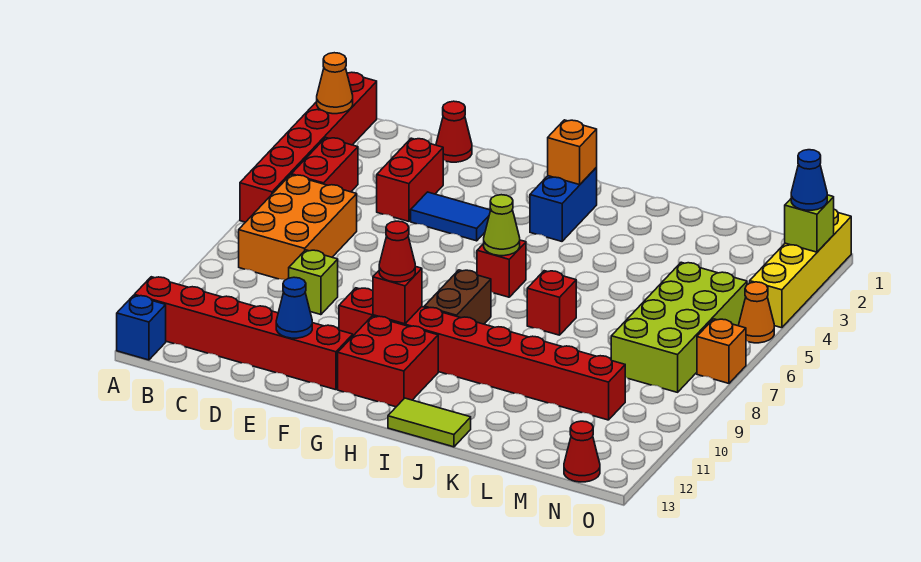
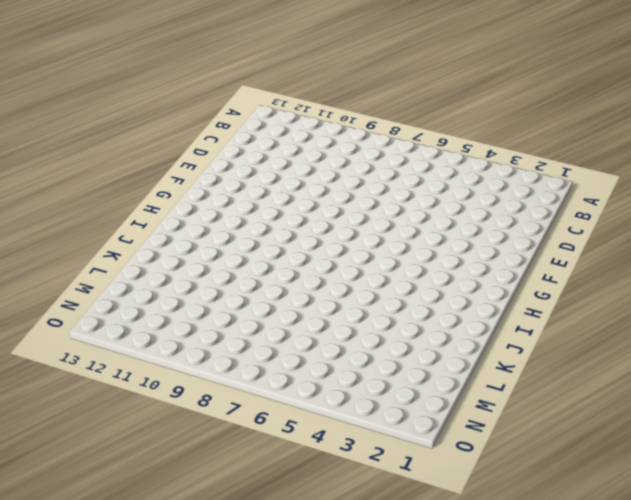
none -> red 1x6 brick [240,72,377,222]
none -> red 1x6 brick [134,277,353,390]
none -> blue 1x1 brick [117,295,166,360]

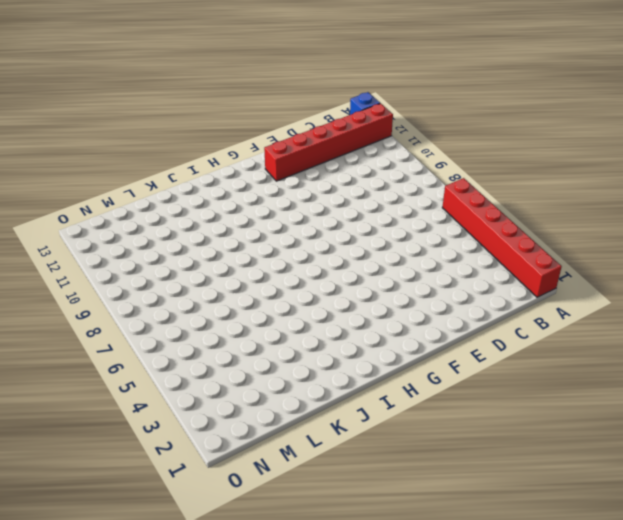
none -> red 1x2 brick [291,138,358,192]
none -> orange 2x3 brick [239,175,357,280]
none -> red 1x1 cone [436,101,472,162]

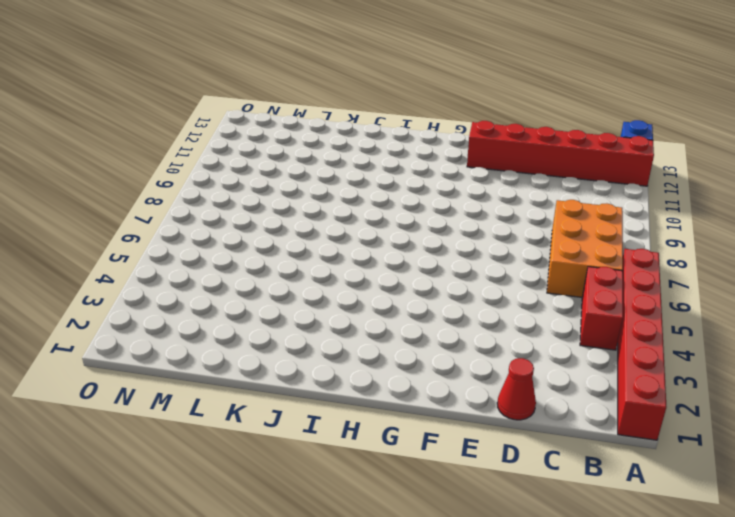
none -> red 1x2 brick [377,138,443,221]
none -> lime 1x1 brick [289,250,338,315]
none -> blue 1x2 tile [411,192,491,241]

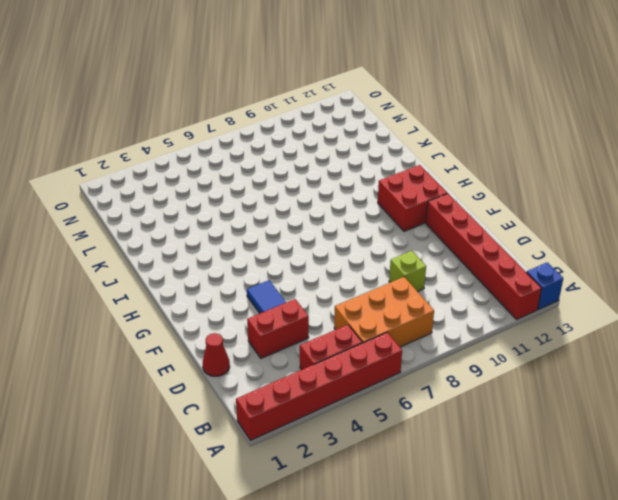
none -> red 1x8 brick [339,288,625,420]
none -> blue 1x2 brick [530,168,597,241]
none -> red 1x1 brick [477,240,526,297]

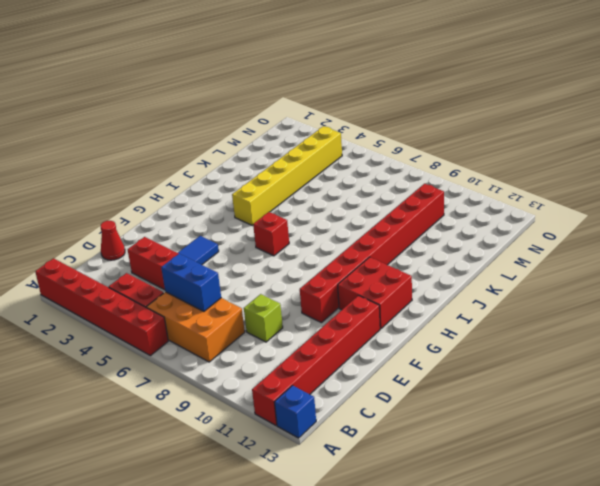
blue 1x2 brick [161,254,221,311] -> blue 1x2 brick moved to [530,168,597,241]
yellow 1x6 brick [232,126,342,225] -> none
none -> brown 1x2 brick [424,270,491,324]
none -> lime 1x2 tile [388,398,471,447]
none -> red 1x1 brick [527,271,576,335]

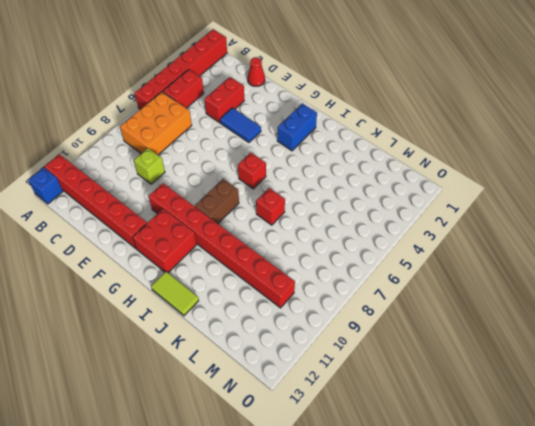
none -> lime 2x4 brick [611,262,747,392]
none -> red 1x1 cone [564,421,600,482]
none -> yellow 1x4 brick [750,209,851,328]

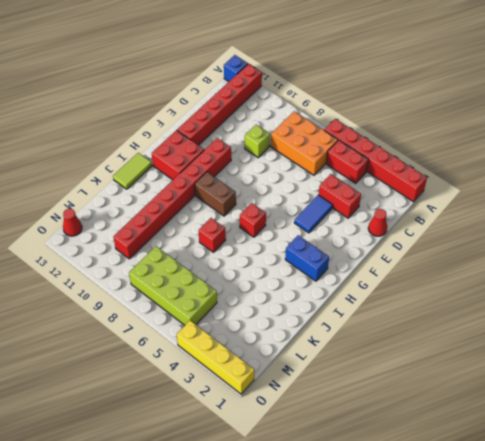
none -> orange 1x1 cone [739,282,774,343]
none -> orange 1x1 brick [697,319,746,383]
none -> orange 1x1 cone [317,53,353,114]

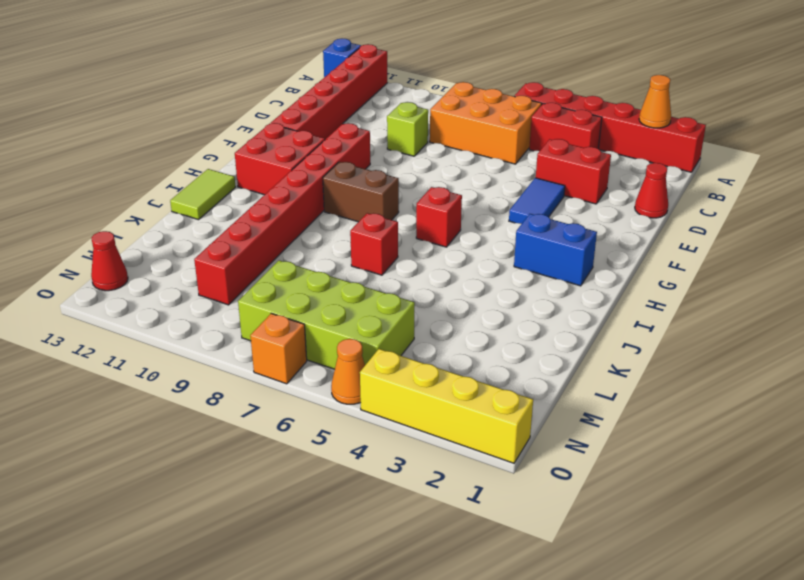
none -> blue 1x1 cone [276,277,312,338]
none -> red 1x1 brick [373,266,422,324]
none -> orange 1x1 brick [548,120,597,185]

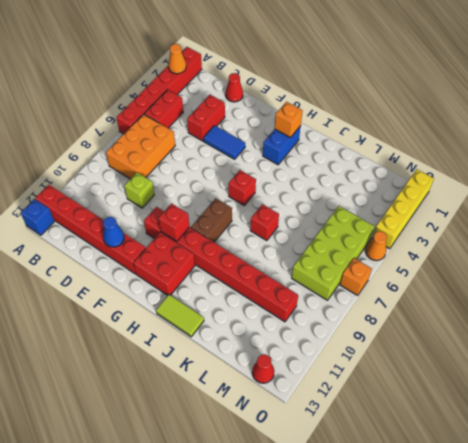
none -> lime 1x1 cone [484,195,520,256]
none -> lime 1x1 brick [785,195,834,252]
none -> red 1x1 cone [379,221,415,282]

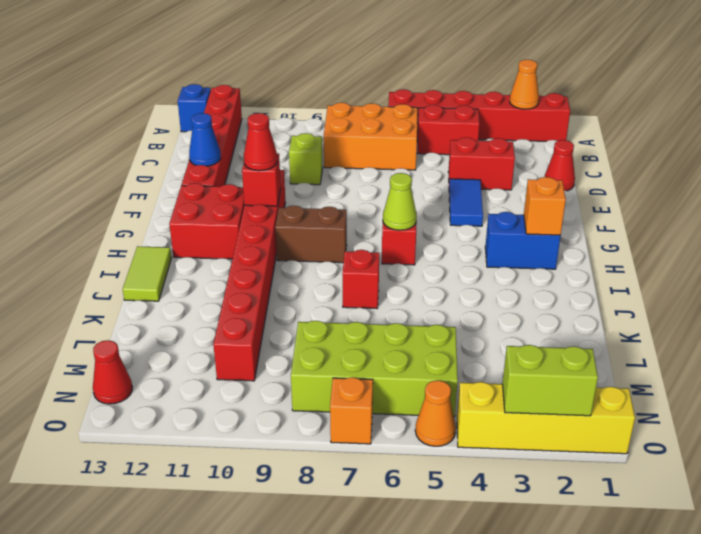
lime 1x2 brick [502,345,598,416] -> lime 1x1 brick [785,195,834,252]
none -> blue 1x1 cone [791,150,827,210]

